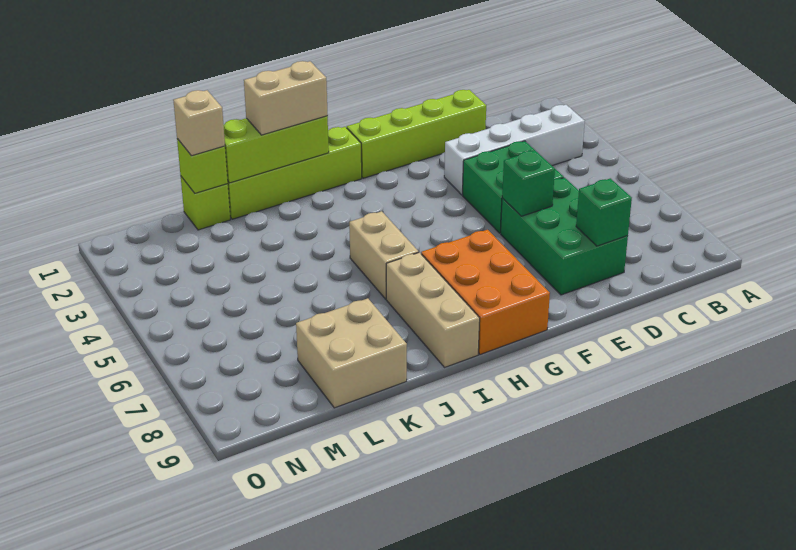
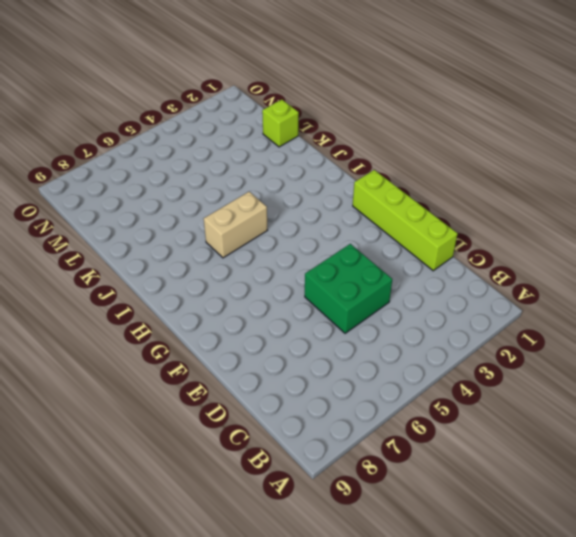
none -> white 1x4 brick [444,105,585,195]
none -> green 2x3 brick [501,178,628,295]
none -> orange 2x3 brick [421,230,550,354]

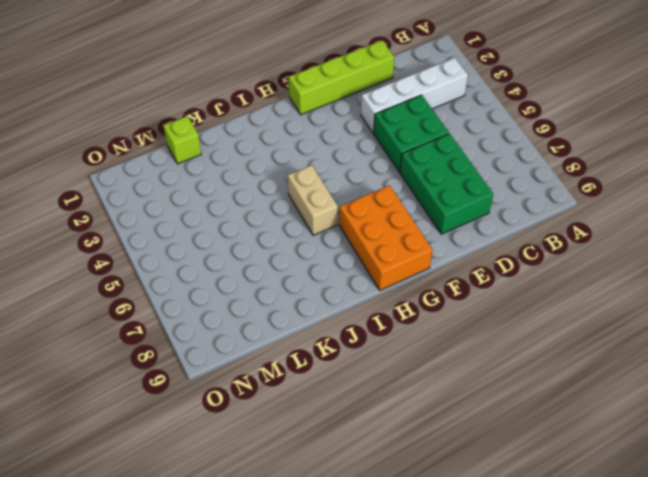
none -> lime 1x4 brick [228,127,362,219]
none -> tan 1x3 brick [386,252,480,367]
none -> tan 2x2 brick [296,298,407,408]

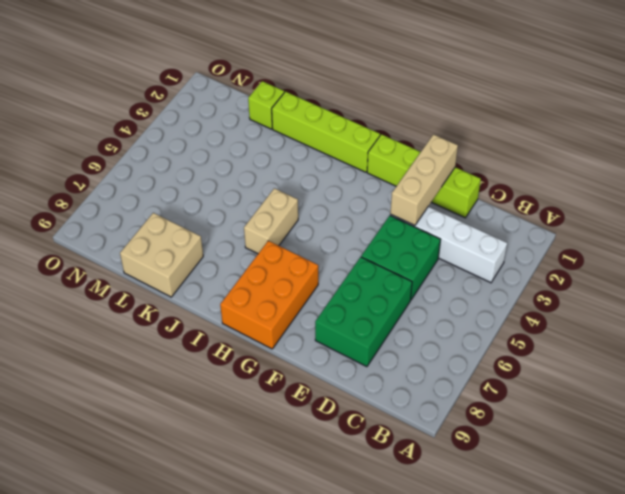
tan 1x3 brick [390,134,458,226] -> tan 1x3 brick moved to [386,252,480,367]
none -> green 1x1 brick [576,178,632,246]
none -> green 1x1 brick [502,150,555,216]
none -> lime 1x3 brick [224,116,329,183]

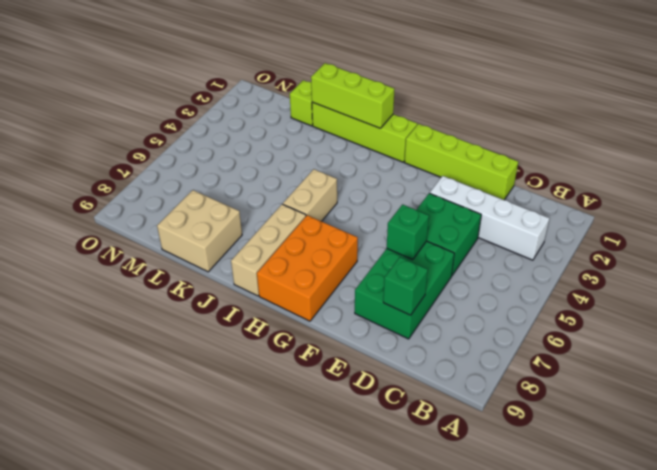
none -> lime 1x1 brick [177,139,228,193]
none -> tan 1x2 brick [244,61,328,135]
none -> tan 1x1 brick [173,90,225,156]

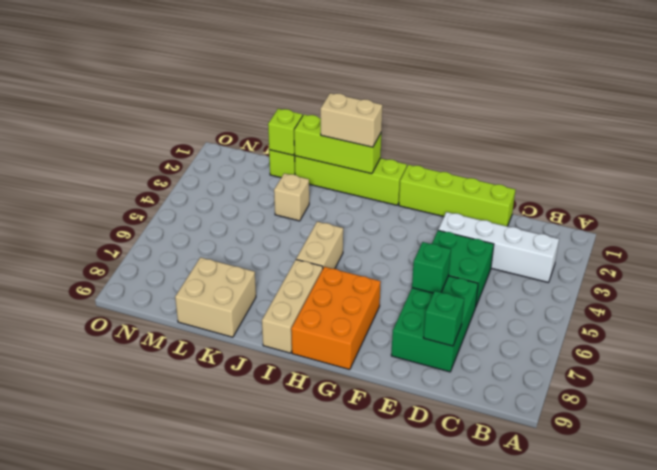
tan 1x1 brick [274,173,309,221] -> tan 1x1 brick moved to [173,90,225,156]

